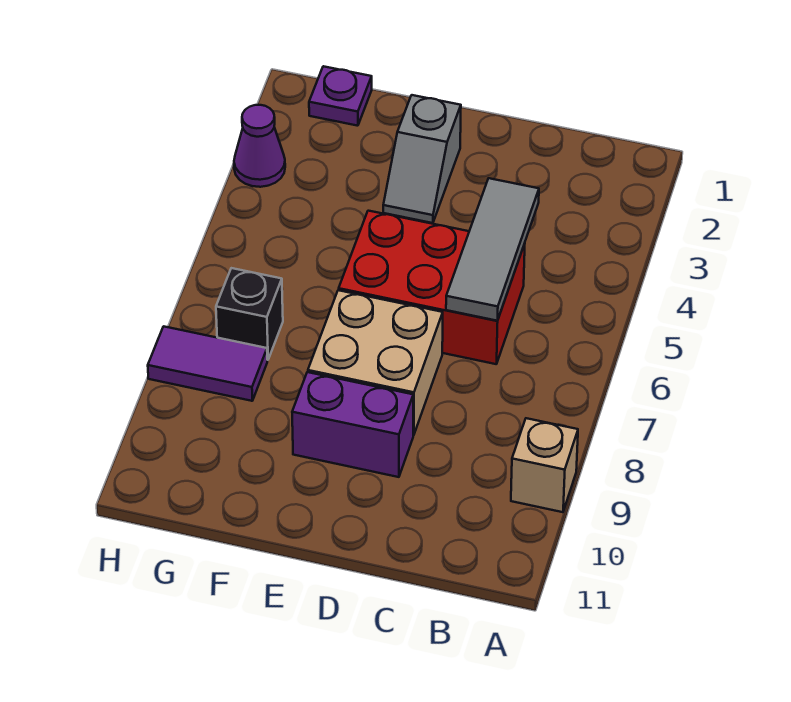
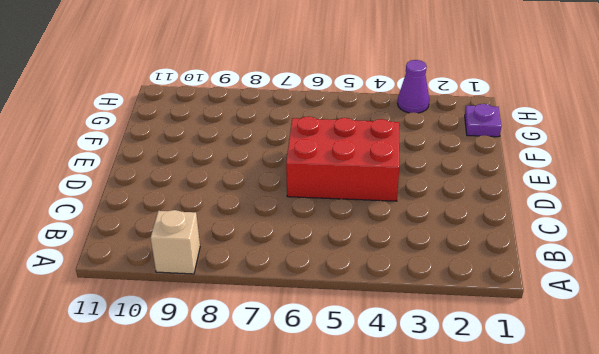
red 2x3 brick [286,116,399,201] -> red 2x3 brick turned to [339,211,525,364]
none -> tan 2x2 brick [308,290,443,435]
none -> purple 1x2 brick [292,372,413,477]

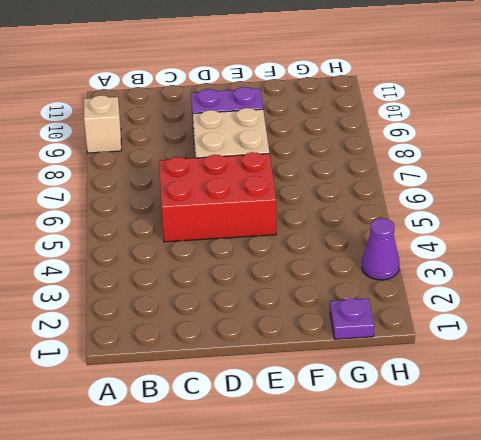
none -> grey 1x2 slope [383,95,461,223]
none -> black 1x1 brick [216,268,283,360]

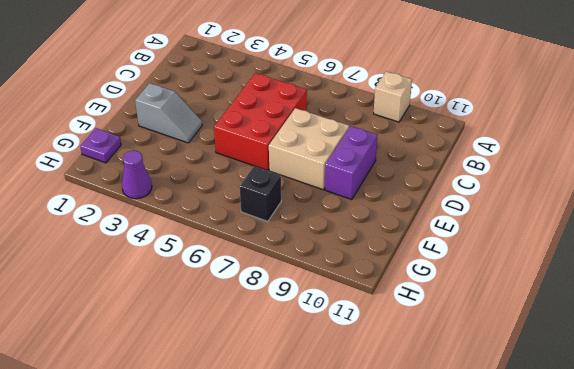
none -> purple 1x2 tile [148,326,267,401]
none -> grey 1x3 tile [446,178,539,321]

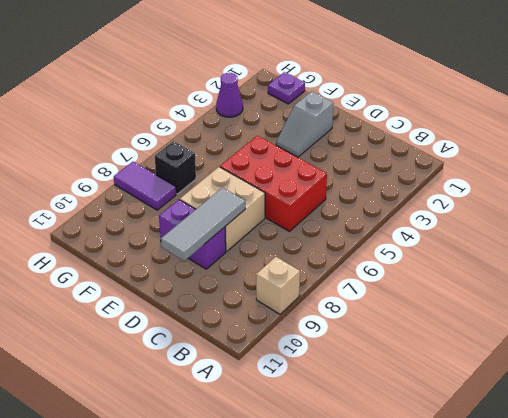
grey 1x3 tile [161,188,245,261] -> grey 1x3 tile moved to [446,178,539,321]

